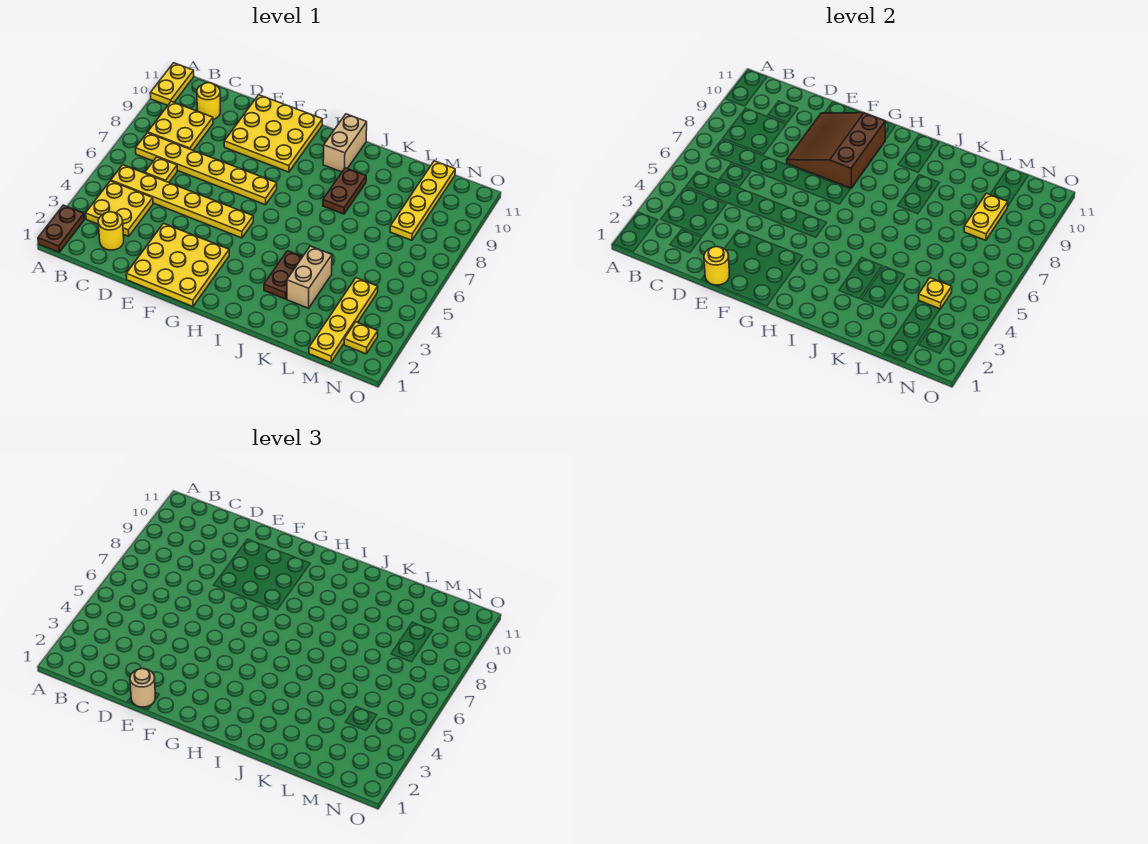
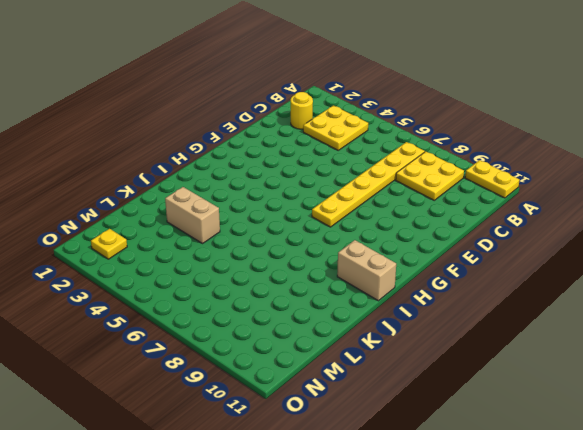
none -> brown 1x2 plate [38,205,84,252]
none -> yellow 1x6 plate [111,165,253,238]
none -> yellow 1x1 plate [145,157,177,183]

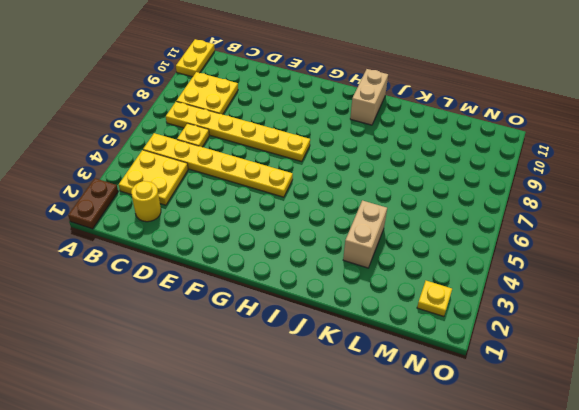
none -> yellow 1x1 round brick [197,83,221,119]
none -> yellow 3x3 plate [126,223,229,307]
none -> yellow 3x3 plate [224,95,322,172]

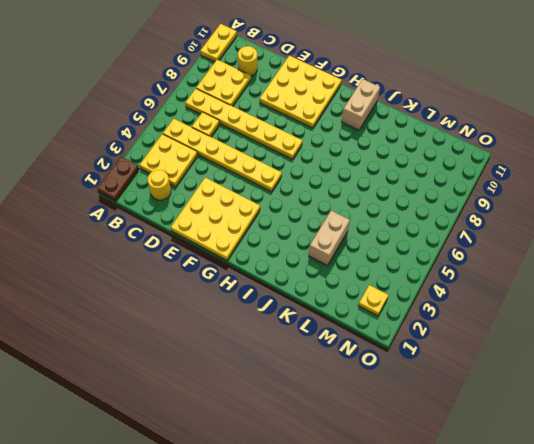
none -> brown 1x2 plate [264,251,302,299]
none -> brown 1x2 plate [323,168,366,214]
none -> yellow 1x4 plate [309,278,378,362]

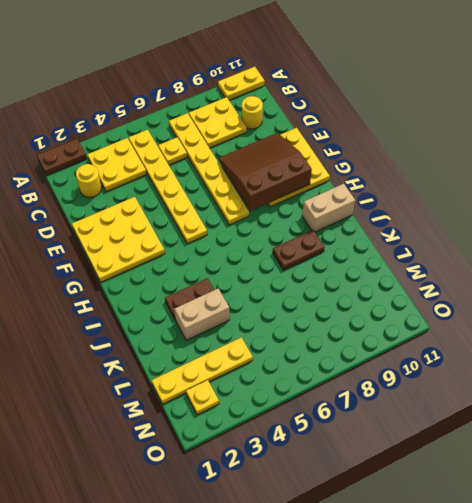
none -> yellow 1x4 plate [390,161,455,240]
none -> yellow 1x1 round brick [704,247,729,285]
none -> yellow 1x1 plate [919,278,952,309]

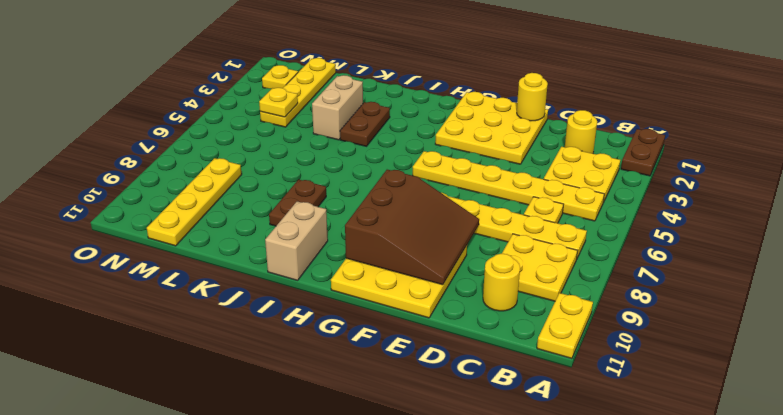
none -> yellow 1x2 plate [964,193,1008,240]
none -> tan 1x1 round brick [130,669,155,707]

